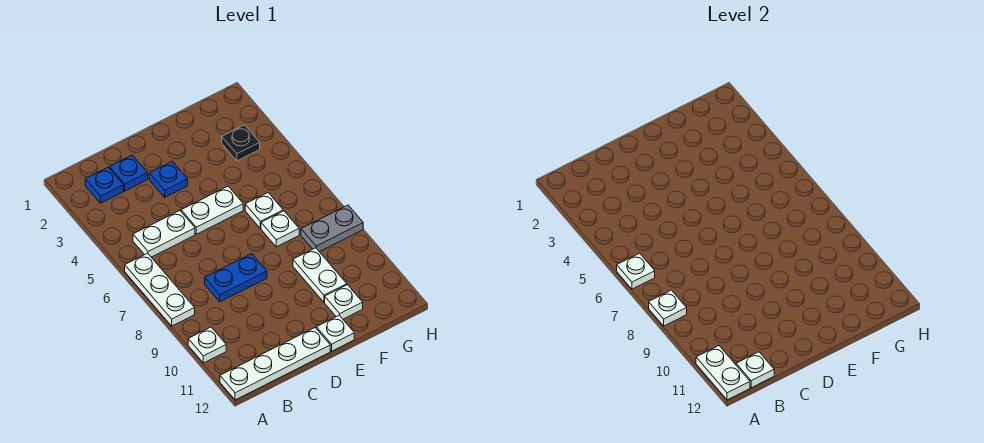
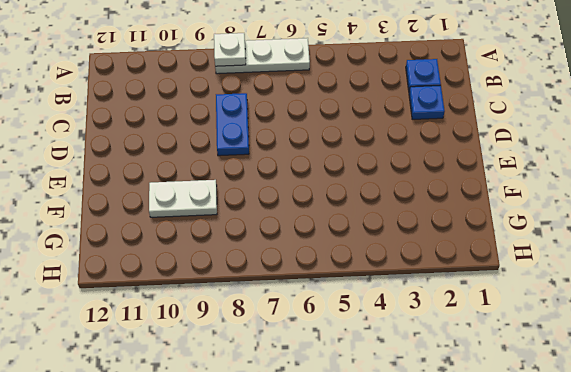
none -> white 1x1 plate [188,327,226,363]
none -> white 1x4 plate [220,328,330,400]
none -> white 1x2 plate [133,211,195,257]

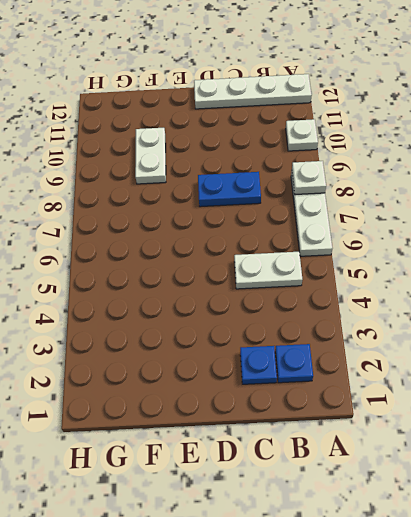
none -> blue 1x1 plate [149,161,188,197]
none -> white 1x2 plate [181,186,243,234]
none -> white 1x1 plate [316,315,354,351]

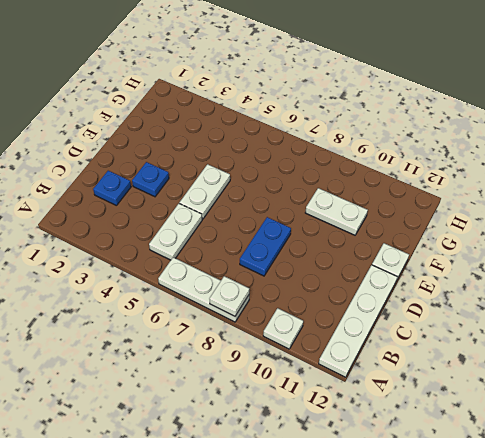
none -> blue 1x1 plate [85,167,123,203]
none -> white 1x1 plate [245,193,283,228]
none -> white 1x1 plate [261,211,299,247]

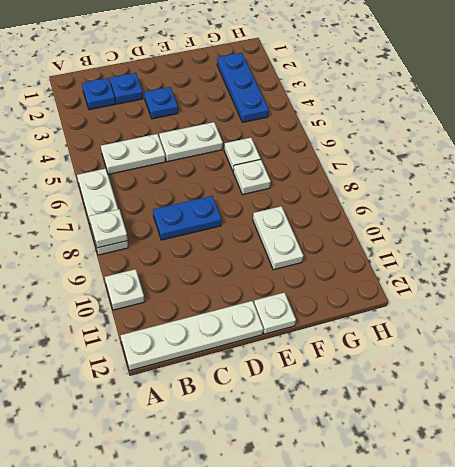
blue 1x3 plate [217,53,269,123] -> black 1x1 plate [222,125,260,161]
none -> white 1x1 plate [325,285,363,319]
none -> grey 1x2 plate [301,205,363,252]
none -> white 1x1 plate [617,253,655,289]

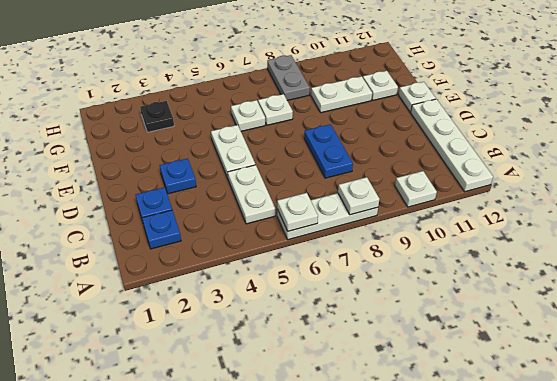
none -> white 1x2 plate [696,346,750,400]
none -> white 1x1 plate [736,352,774,388]

